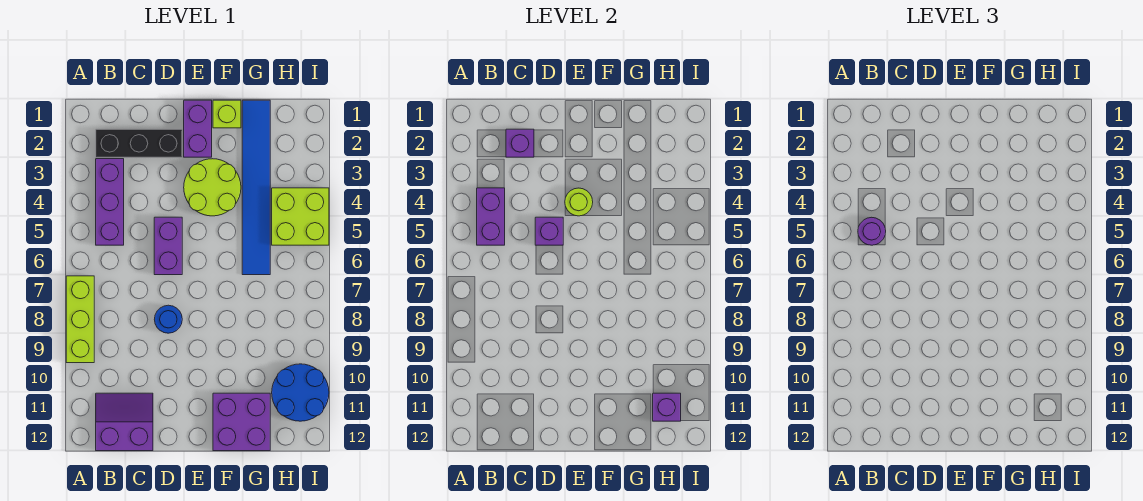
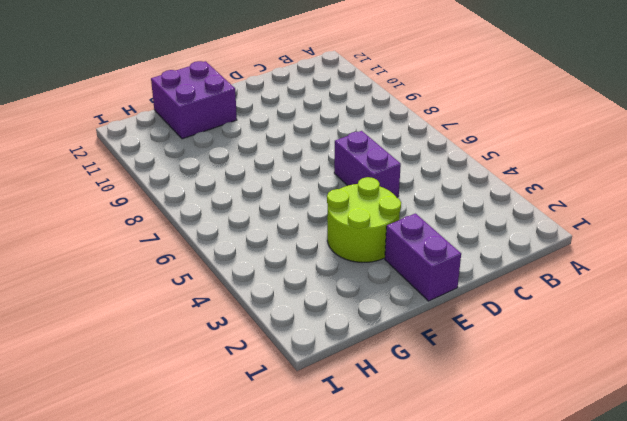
none -> lime 1x3 brick [66,276,94,363]
none -> black 1x3 brick [96,129,182,157]
none -> purple 1x3 brick [96,159,124,245]

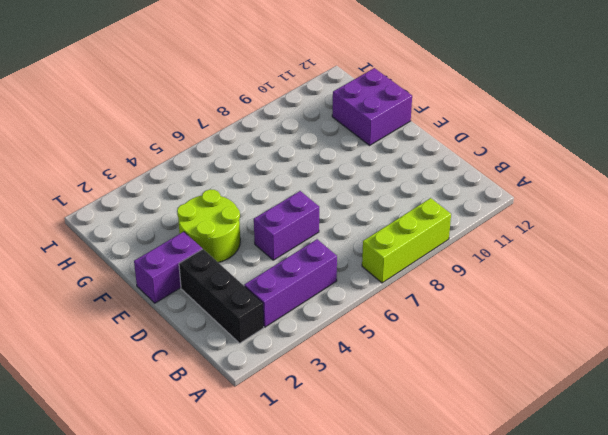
none -> purple 2x2 slope [96,393,153,451]
none -> blue 1x1 round brick [154,305,182,333]
none -> lime 1x1 brick [213,100,241,128]

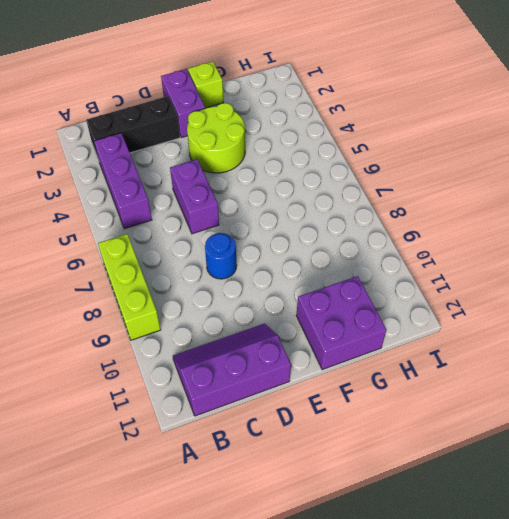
purple 2x3 slope [173,324,291,416] -> purple 2x2 slope [96,393,153,451]
none -> blue 1x6 tile [242,100,270,275]
none -> lime 2x2 brick [272,188,329,245]
none -> blue 2x2 round brick [272,364,329,421]

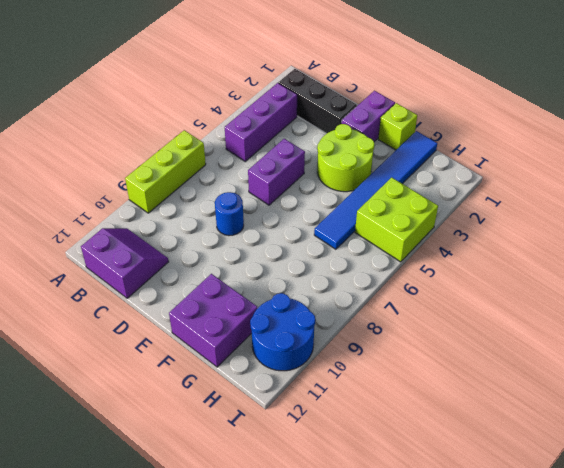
none -> purple 1x2 brick [477,188,505,245]
none -> purple 1x1 brick [506,129,534,157]
none -> purple 1x1 brick [535,217,563,245]

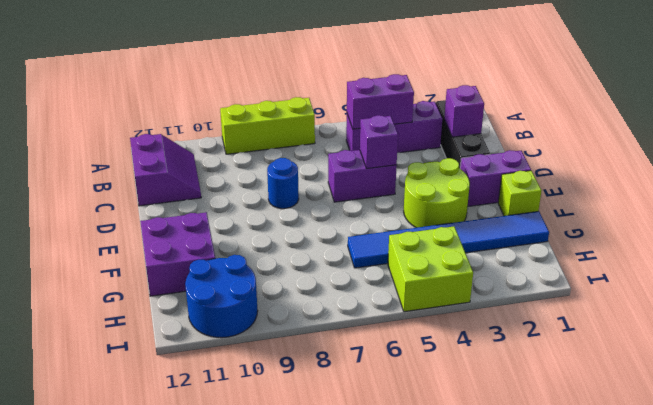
none -> lime 1x1 round brick [565,188,593,216]
none -> purple 1x1 brick [653,393,681,421]
none -> purple 1x1 round brick [858,217,886,245]

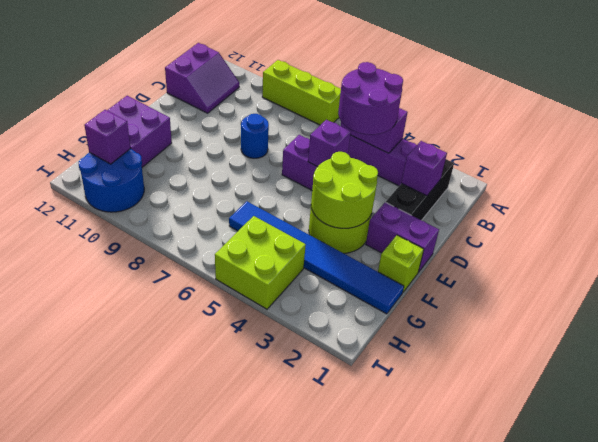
purple 2x2 round brick [338,62,403,135] -> purple 1x1 round brick [858,217,886,245]
lime 2x2 round brick [311,152,378,228] -> lime 1x1 round brick [565,188,593,216]

